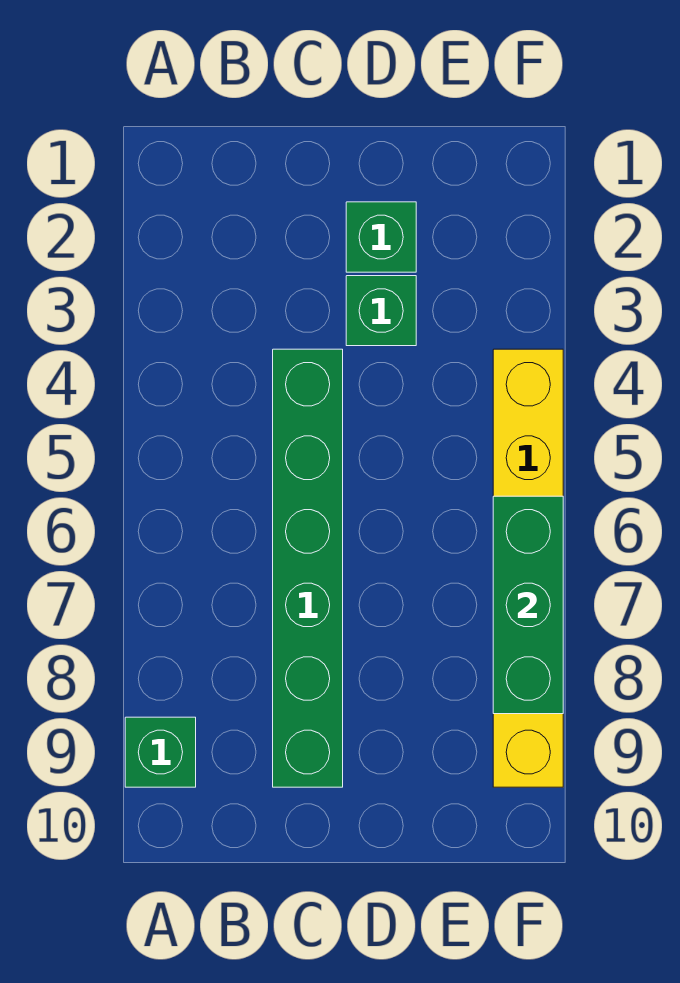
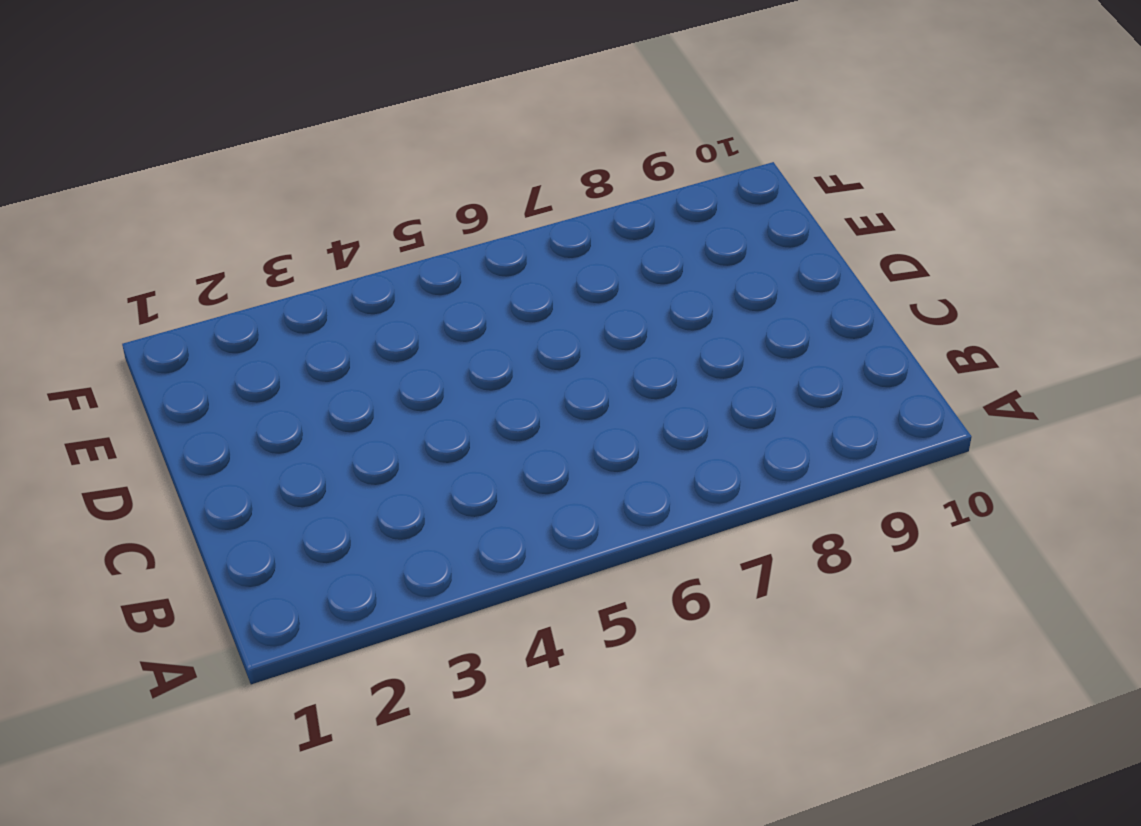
none -> green 1x1 brick [125,717,196,787]
none -> green 1x6 brick [273,349,343,787]

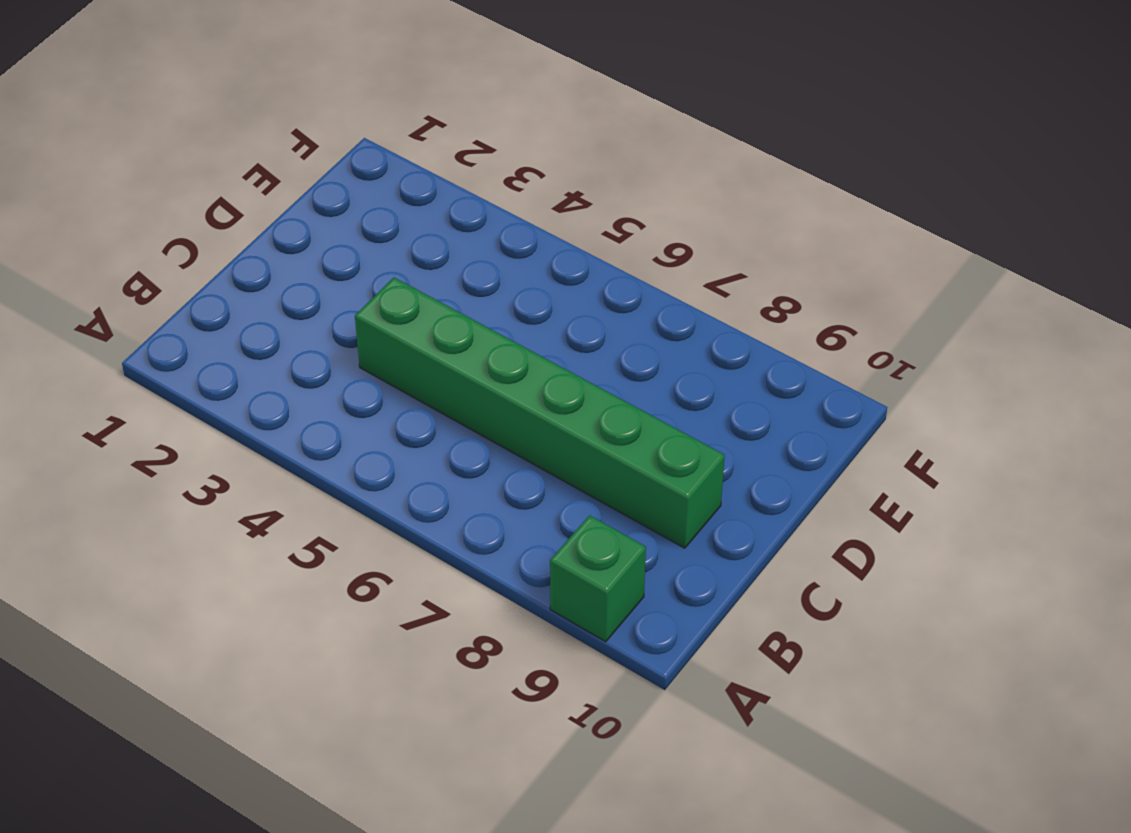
none -> green 1x1 brick [346,202,416,272]
none -> green 1x1 brick [346,276,416,346]

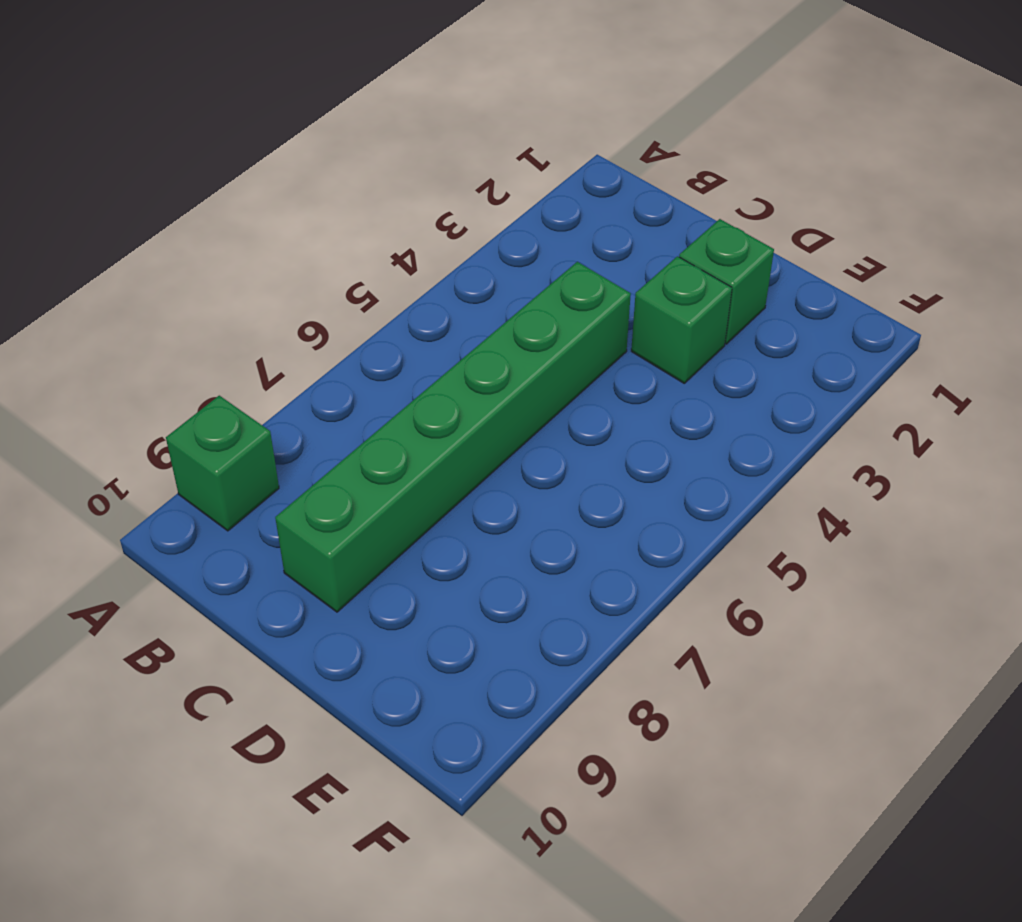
none -> yellow 1x6 brick [493,349,563,787]
none -> green 1x3 brick [493,496,563,714]

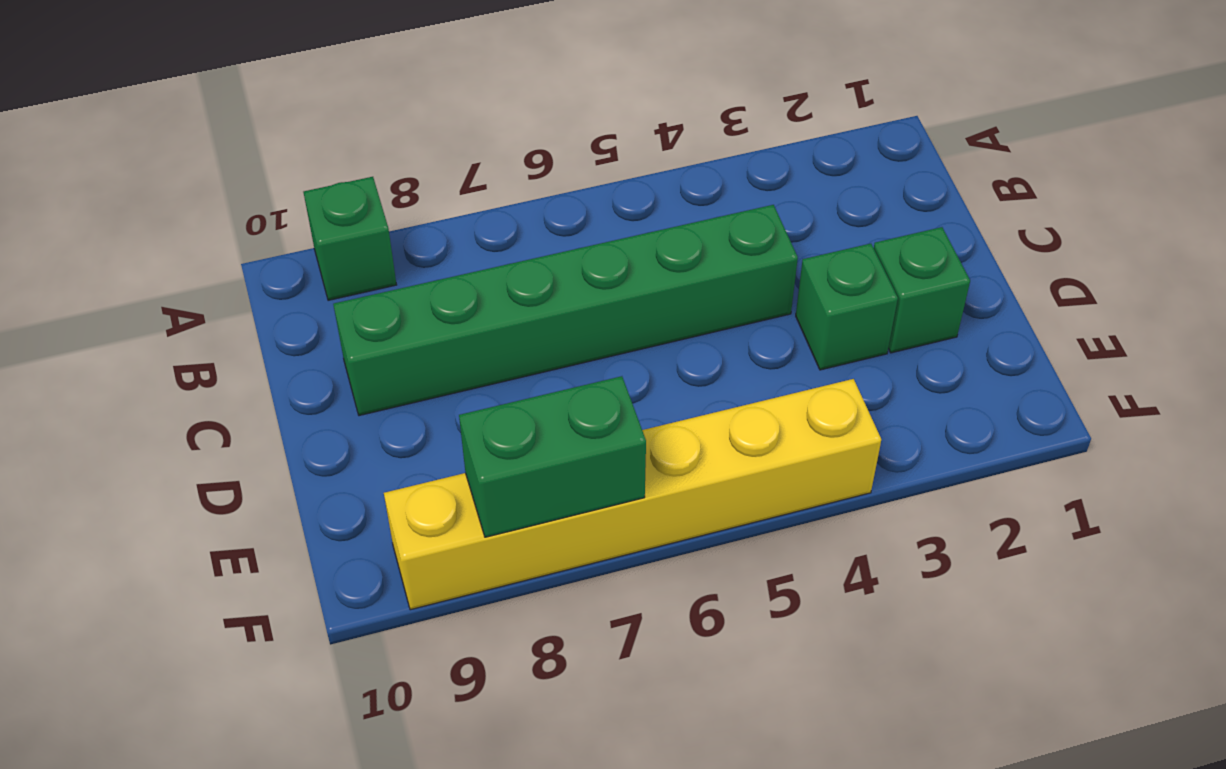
green 1x2 brick [459,376,646,537] -> green 1x3 brick [493,496,563,714]

